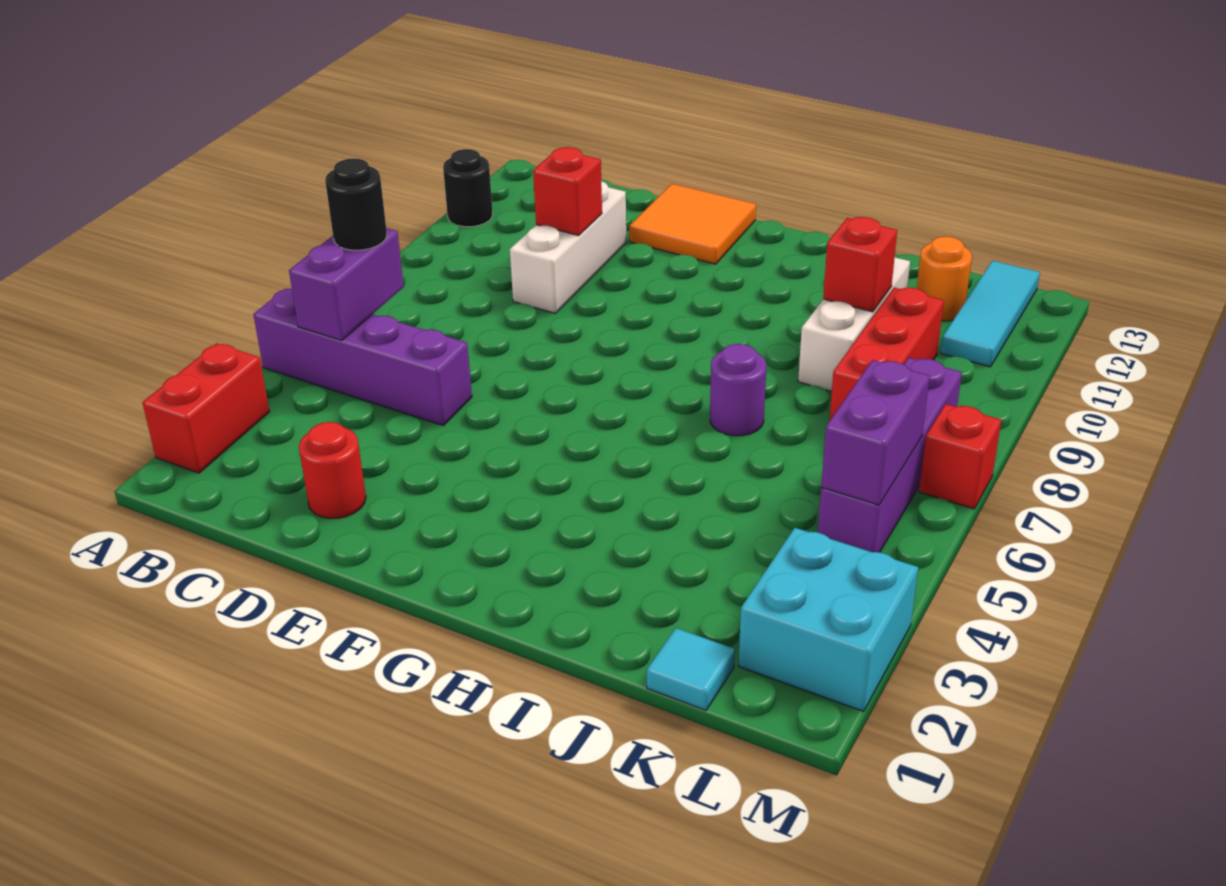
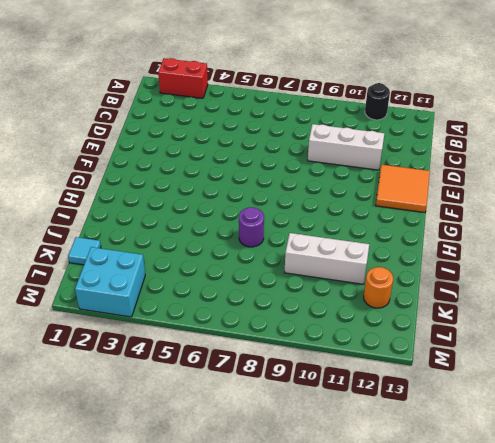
none -> purple 1x4 brick [253,289,472,425]
none -> red 1x1 round brick [299,422,366,519]
none -> red 1x3 brick [829,288,944,421]

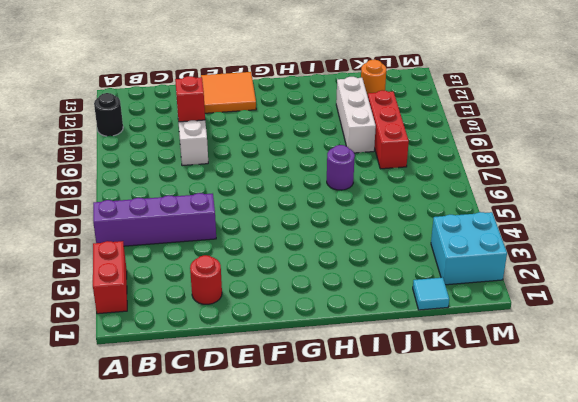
none -> purple 1x4 brick [818,358,962,552]
none -> cyan 1x3 tile [941,261,1040,367]
none -> red 1x1 brick [919,404,1001,509]

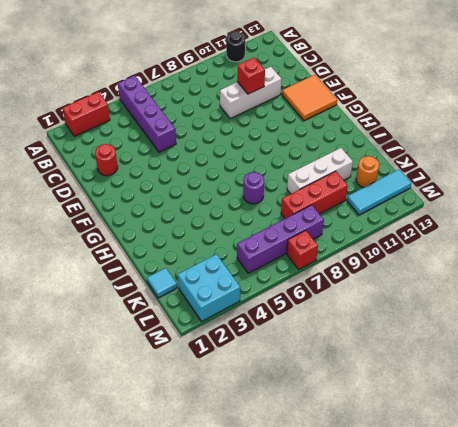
none -> purple 1x2 brick [289,228,404,340]
none -> red 1x1 brick [823,217,897,312]
none -> purple 1x2 brick [821,360,930,505]

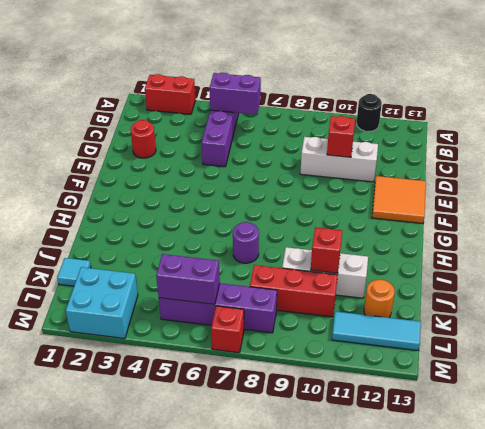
none -> black 1x1 round brick [325,159,387,250]

